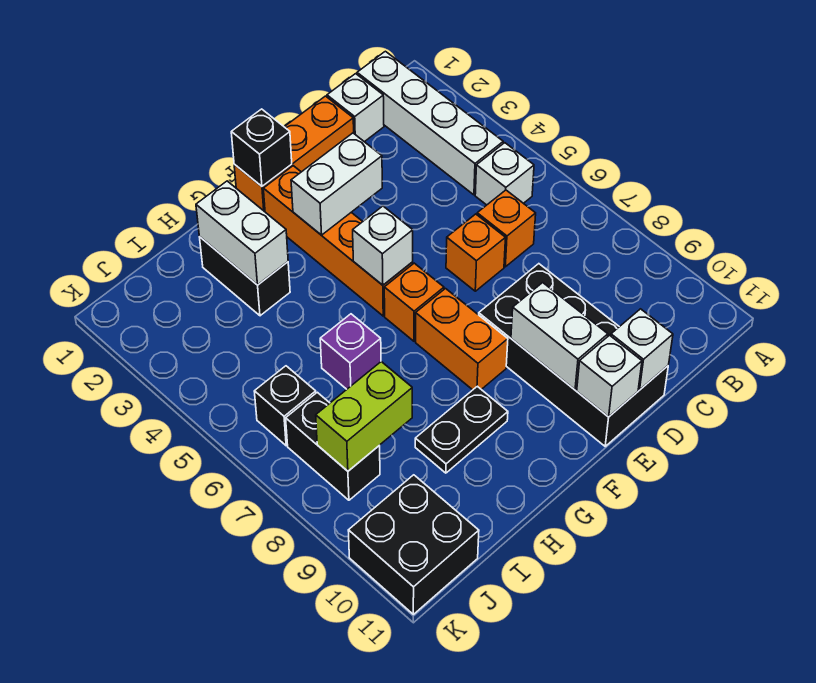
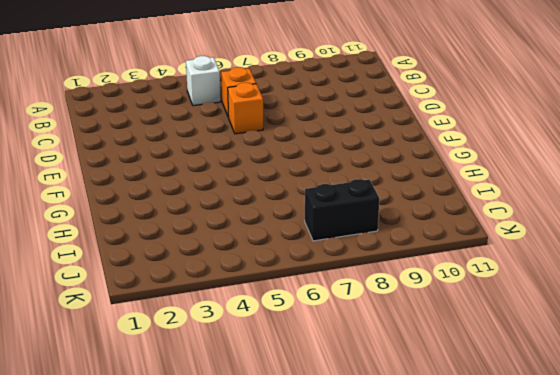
none -> white 1x4 brick [357,51,503,195]
none -> white 1x1 brick [327,74,384,142]
none -> orange 1x3 brick [234,96,354,212]

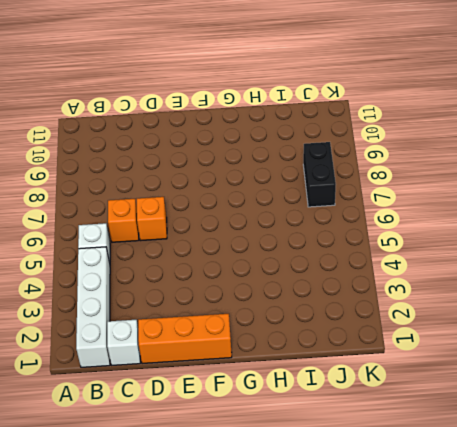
none -> black 2x4 brick [479,264,668,446]
none -> orange 1x4 brick [263,166,413,316]
none -> orange 1x1 brick [384,263,444,341]

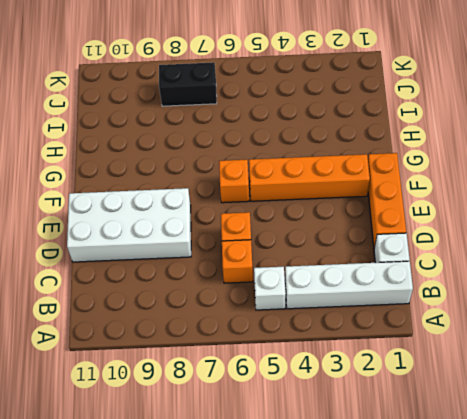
white 2x4 brick [67,188,191,262] -> black 2x4 brick [479,264,668,446]
none -> orange 1x2 brick [416,289,508,390]
none -> black 1x2 plate [415,386,508,473]
none -> black 1x2 brick [200,237,290,316]

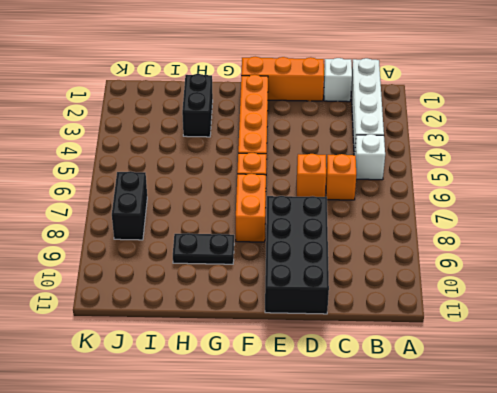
none -> purple 1x1 brick [320,314,381,389]
none -> black 1x1 brick [254,366,316,446]
none -> black 2x2 brick [348,475,479,614]

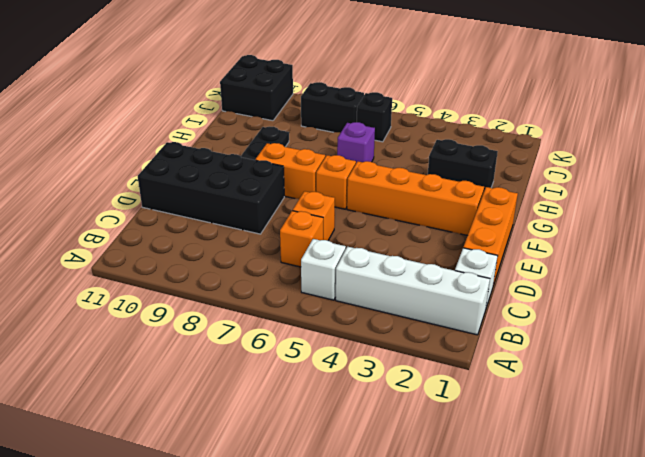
none -> white 1x1 brick [611,309,673,390]
none -> white 1x2 brick [291,133,382,235]
none -> white 1x2 brick [511,283,608,390]

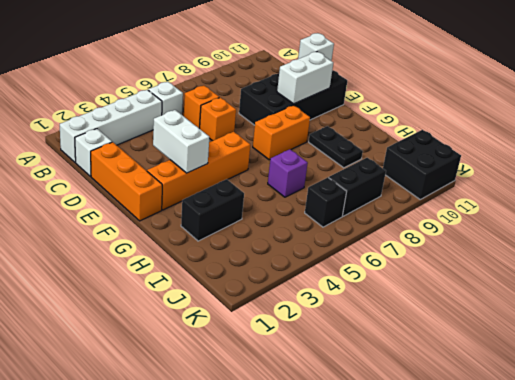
none -> orange 1x1 brick [384,263,444,341]
none -> white 1x1 brick [577,335,642,417]
none -> black 1x1 brick [231,109,292,186]

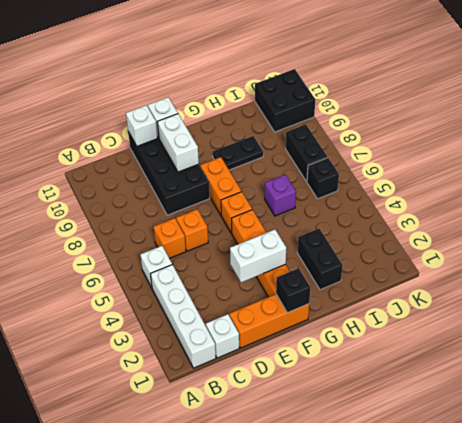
none -> white 1x1 brick [353,206,413,285]
none -> white 1x2 brick [196,181,288,285]
none -> lime 1x2 brick [316,362,412,471]

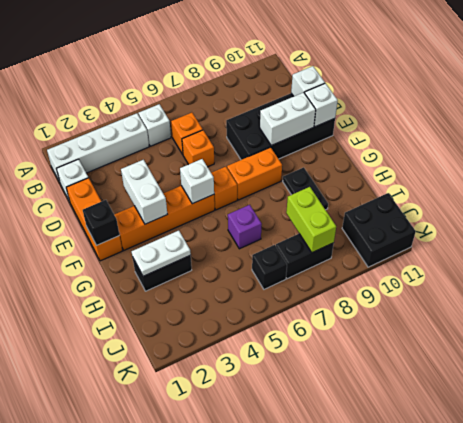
white 1x2 plate [132,231,191,276] -> white 1x2 brick [196,181,288,285]

